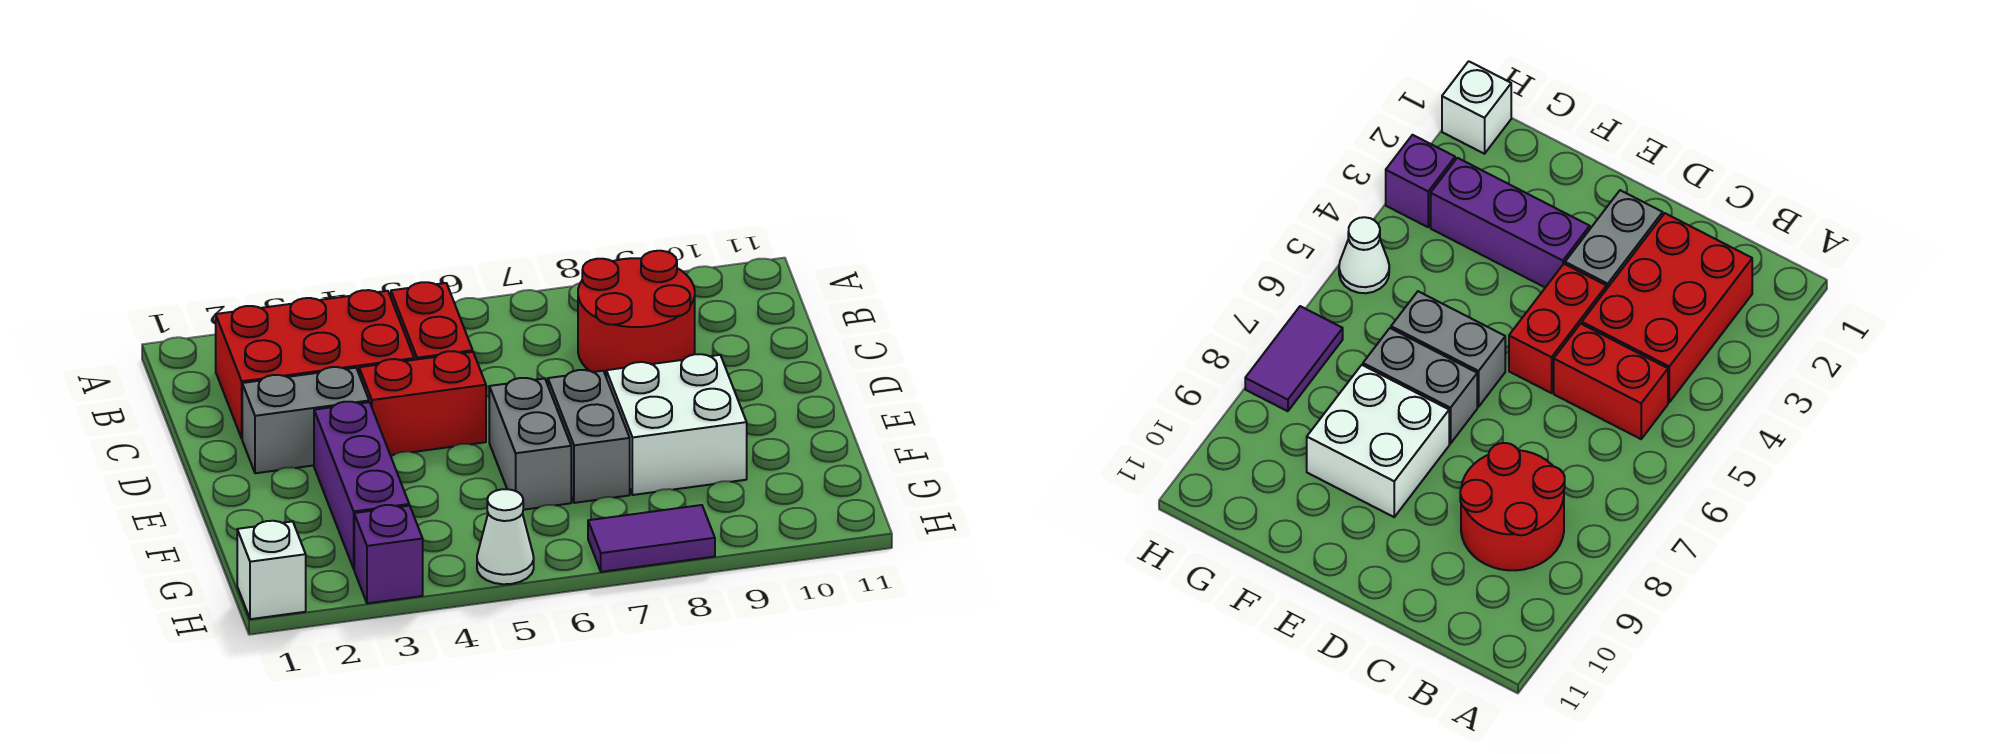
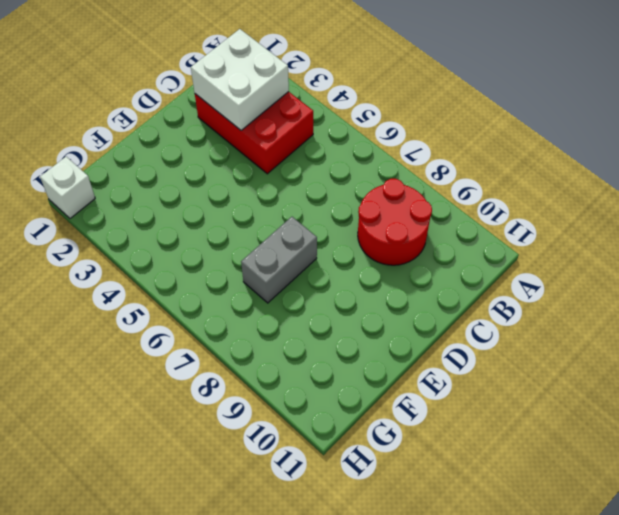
white 2x2 brick [191,29,289,130] -> white 2x2 brick moved to [606,354,747,495]
none -> red 1x2 brick [391,282,473,360]
none -> grey 1x2 brick [242,367,369,473]
none -> red 1x2 brick [359,351,486,455]

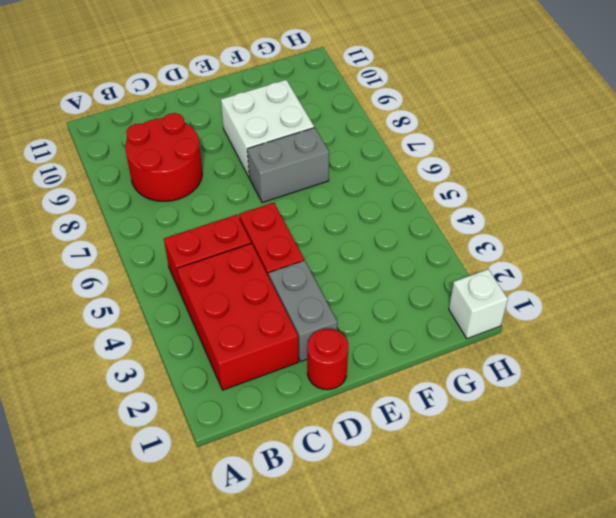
red 1x1 round brick [307,329,348,390] -> none
none -> purple 1x3 brick [314,402,409,569]
none -> grey 1x2 brick [489,378,571,510]
none -> purple 1x1 brick [354,505,423,603]

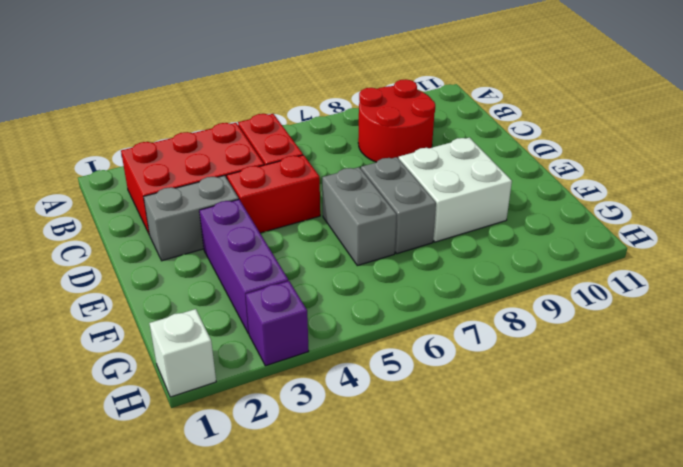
none -> white 1x1 cone [477,489,534,584]
none -> purple 1x2 tile [588,505,715,572]

